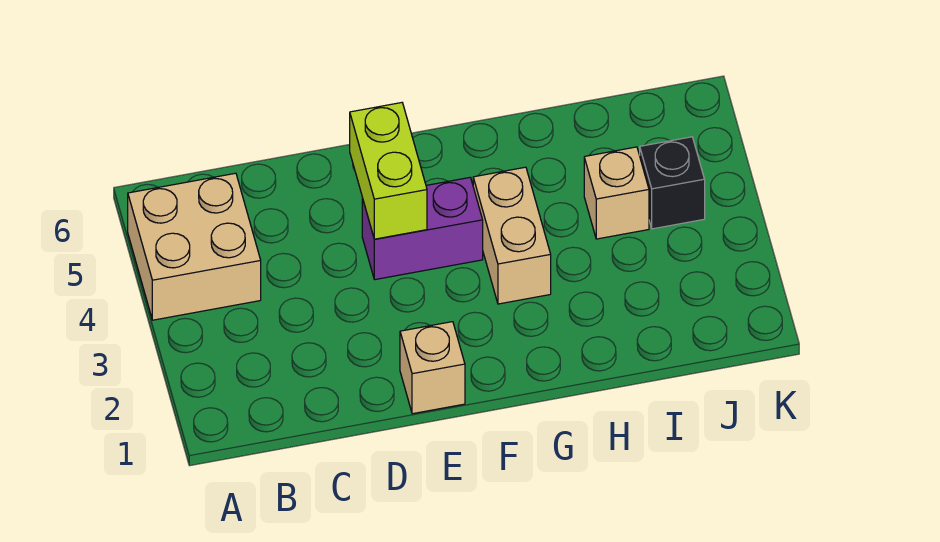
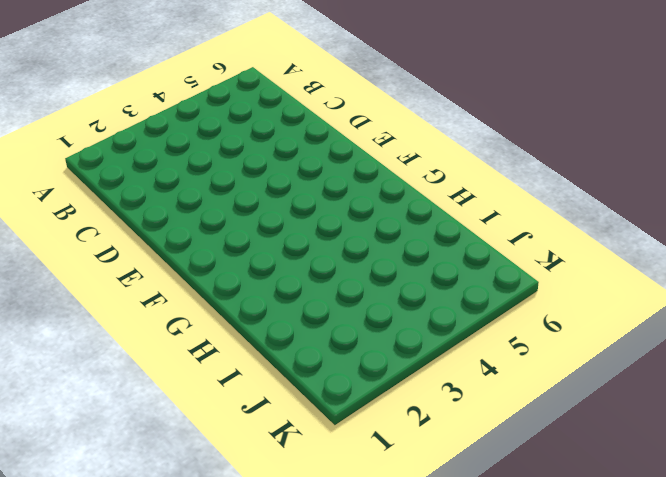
none -> tan 2x2 brick [128,173,261,320]
none -> tan 1x1 brick [400,322,465,414]

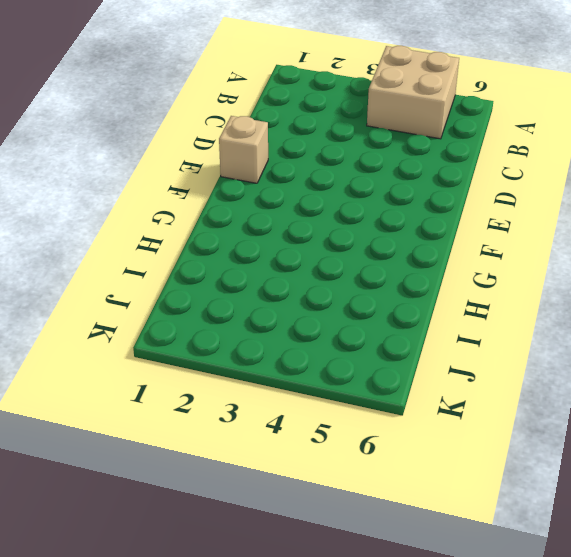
none -> purple 1x2 brick [362,178,483,280]
none -> tan 1x2 brick [473,167,551,304]

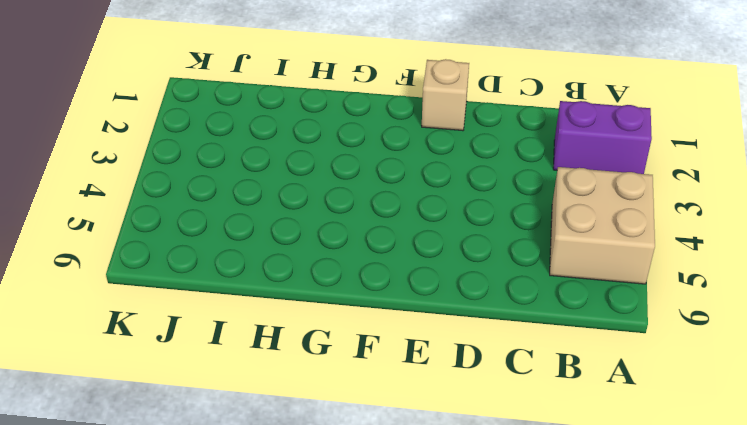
purple 1x2 brick [553,101,652,174] -> purple 1x2 brick moved to [362,178,483,280]
none -> tan 1x2 brick [473,167,551,304]
none -> tan 1x1 brick [584,147,649,239]

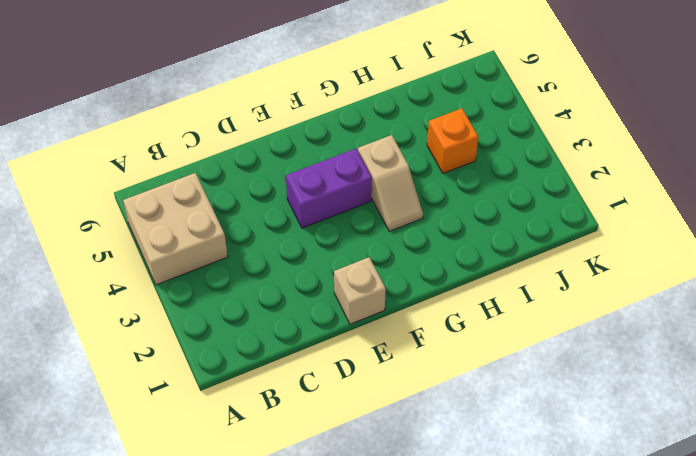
tan 1x2 slope [358,135,423,231] -> tan 1x2 brick [473,167,551,304]
orange 1x1 brick [427,108,478,173] -> tan 1x1 brick [584,147,649,239]
none -> black 1x1 brick [640,137,705,229]
none -> lime 1x2 brick [350,103,427,239]

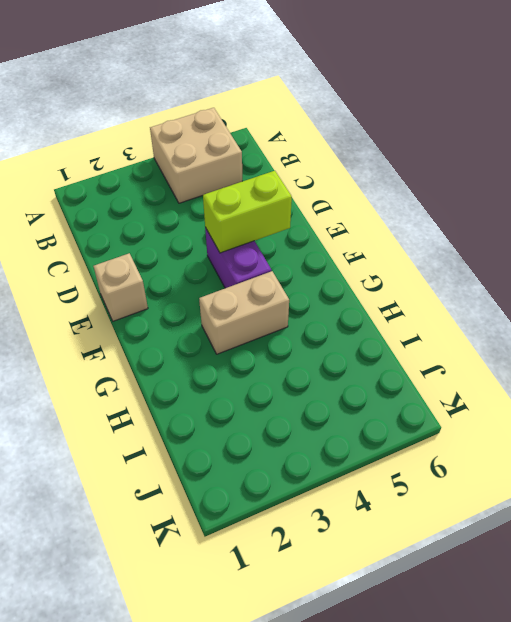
none -> tan 1x1 brick [584,147,649,239]
none -> black 1x1 brick [640,137,705,229]

